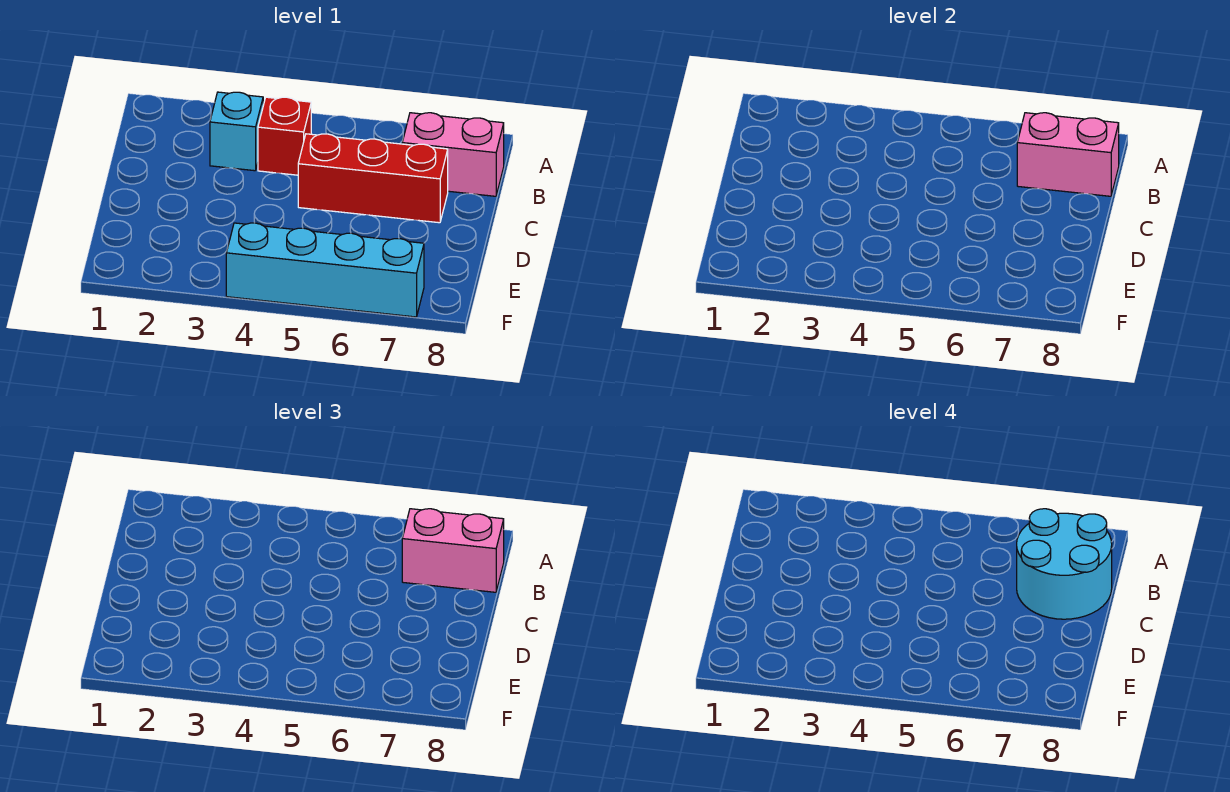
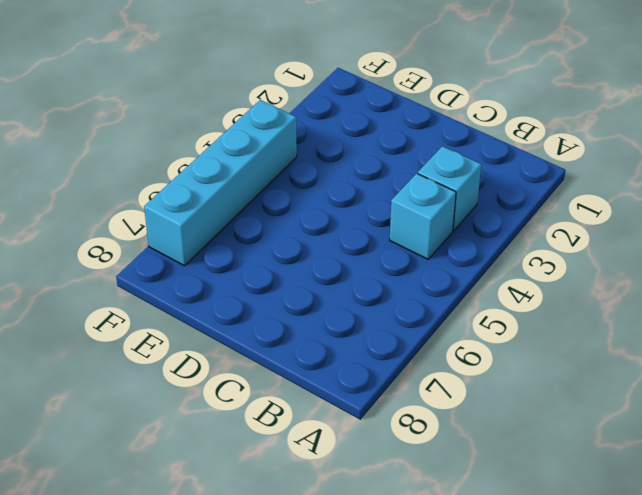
cyan 1x1 brick [390,173,456,259] -> red 1x1 brick [258,97,311,175]
none -> pink 1x2 brick [402,113,504,196]
none -> red 1x3 brick [298,134,448,223]

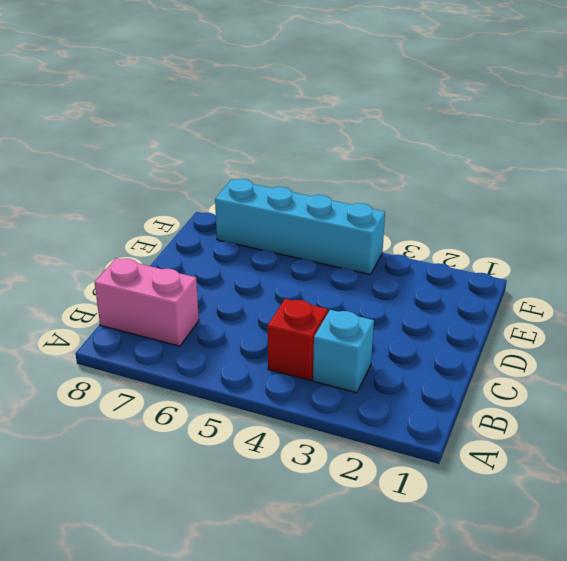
none -> red 1x3 brick [298,134,448,223]
none -> pink 1x2 brick [1017,113,1119,196]

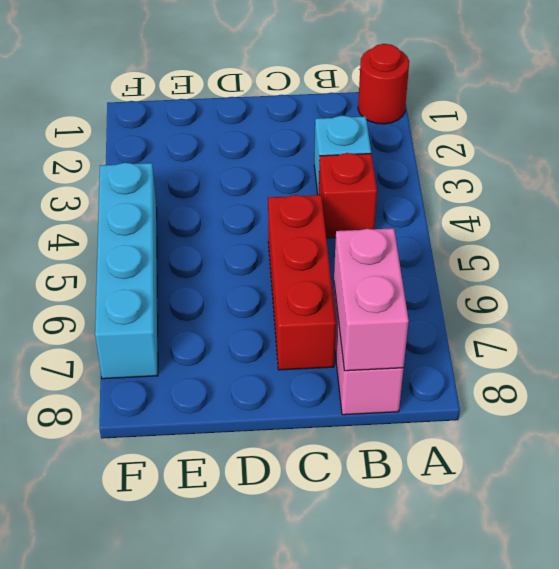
red 1x1 round brick [358,44,409,124] -> none
none -> pink 1x2 brick [402,509,504,592]
none -> cyan 2x2 round brick [1017,509,1112,619]

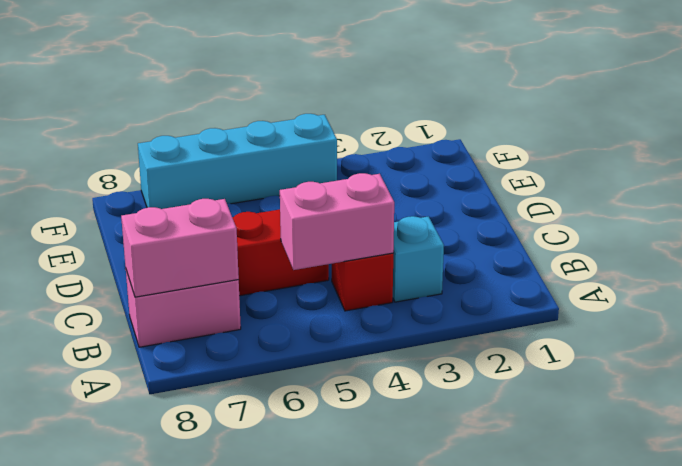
pink 1x2 brick [280,173,394,270] -> pink 1x2 brick moved to [402,509,504,592]
none -> cyan 2x2 round brick [1017,509,1112,619]

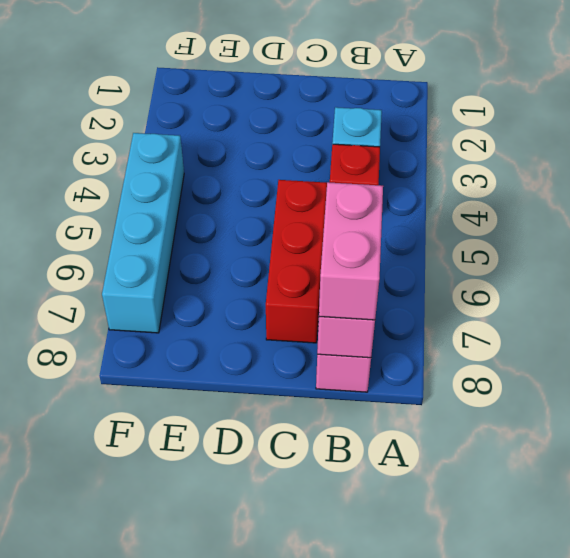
none -> cyan 2x2 round brick [1017,509,1112,619]

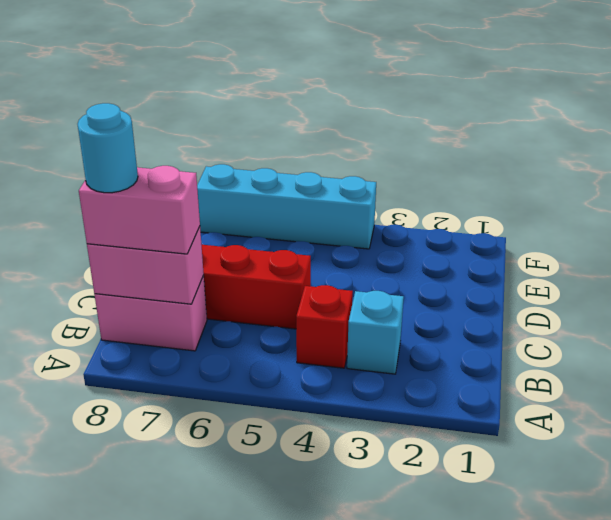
cyan 1x1 round brick [78,103,138,193] -> cyan 2x2 round brick [1017,509,1112,619]

